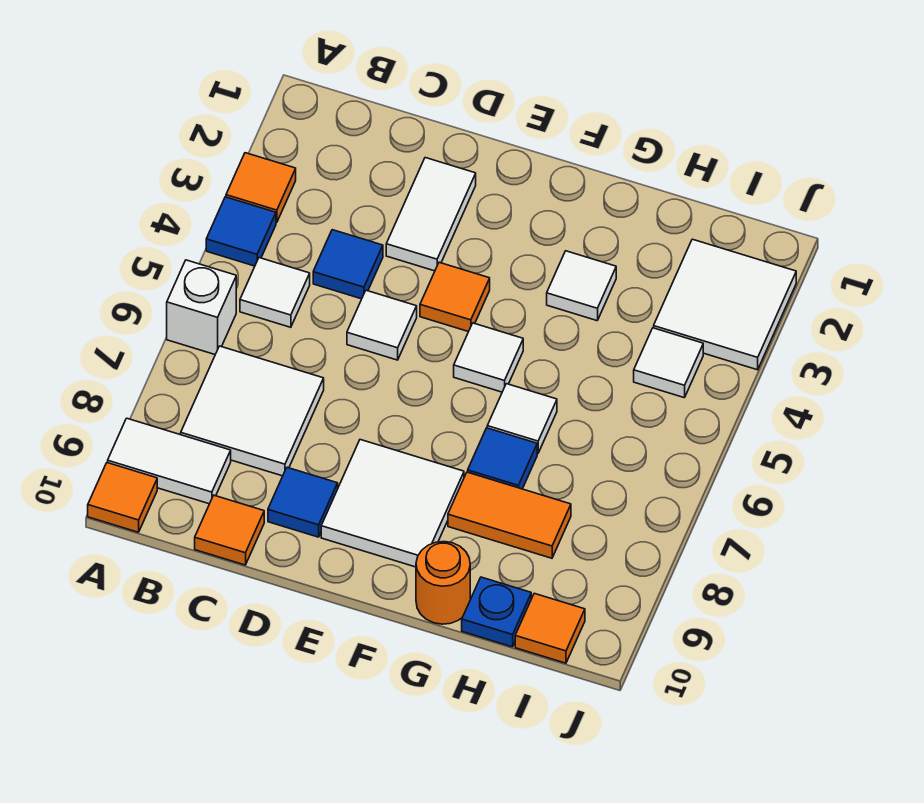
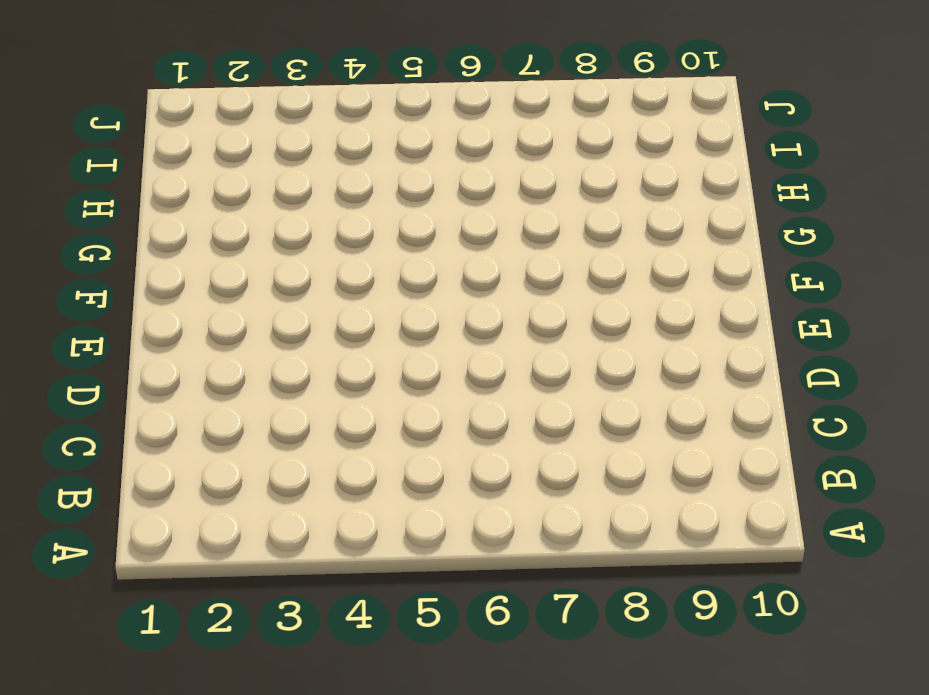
none -> orange 1x1 tile [226,153,296,223]
none -> blue 1x1 tile [206,197,276,266]
none -> white 1x1 brick [167,260,236,354]

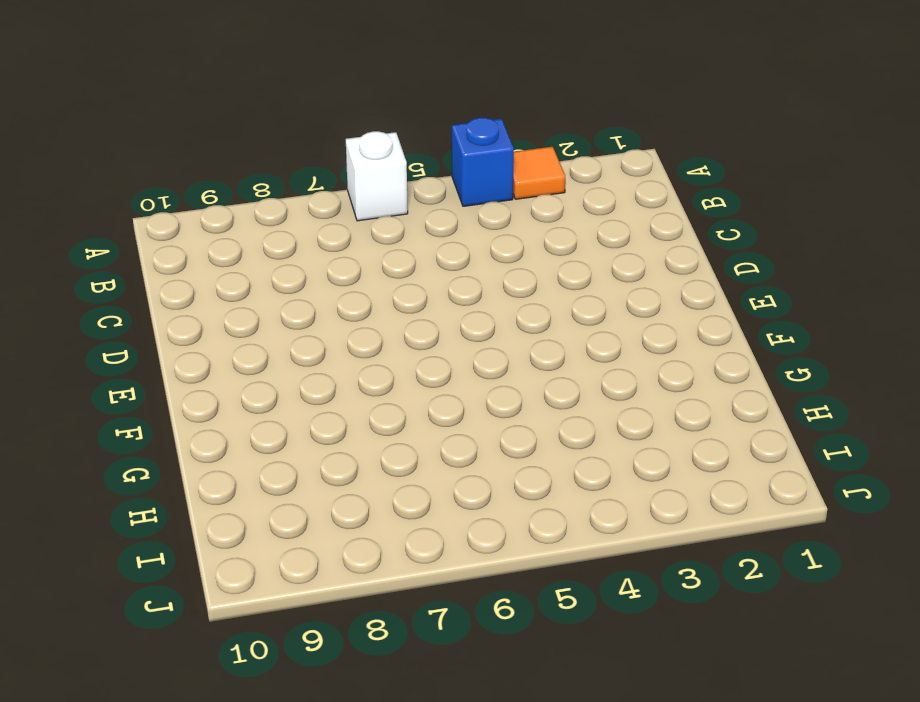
blue 1x1 brick [452,118,514,206] -> blue 1x1 tile [206,197,276,266]
none -> white 1x2 tile [108,418,231,504]
none -> orange 1x1 tile [88,463,157,532]
none -> white 1x1 tile [240,258,310,327]

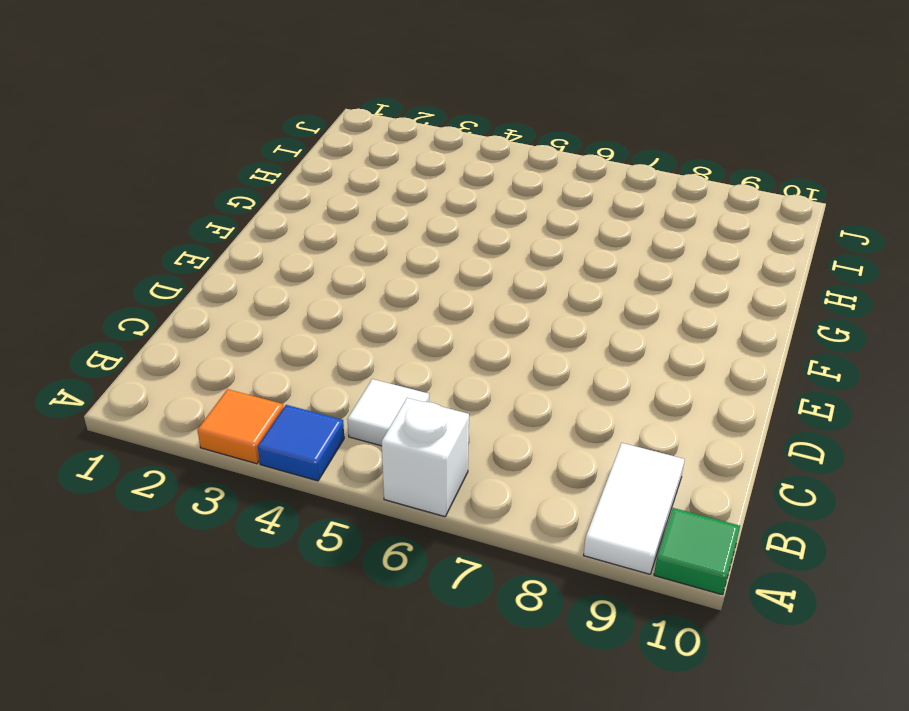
green 1x1 tile [654,508,740,595] -> orange 1x1 tile [88,463,157,532]
none -> white 2x2 tile [181,346,324,476]
none -> blue 1x1 tile [313,230,383,299]
none -> orange 1x1 tile [195,495,264,565]

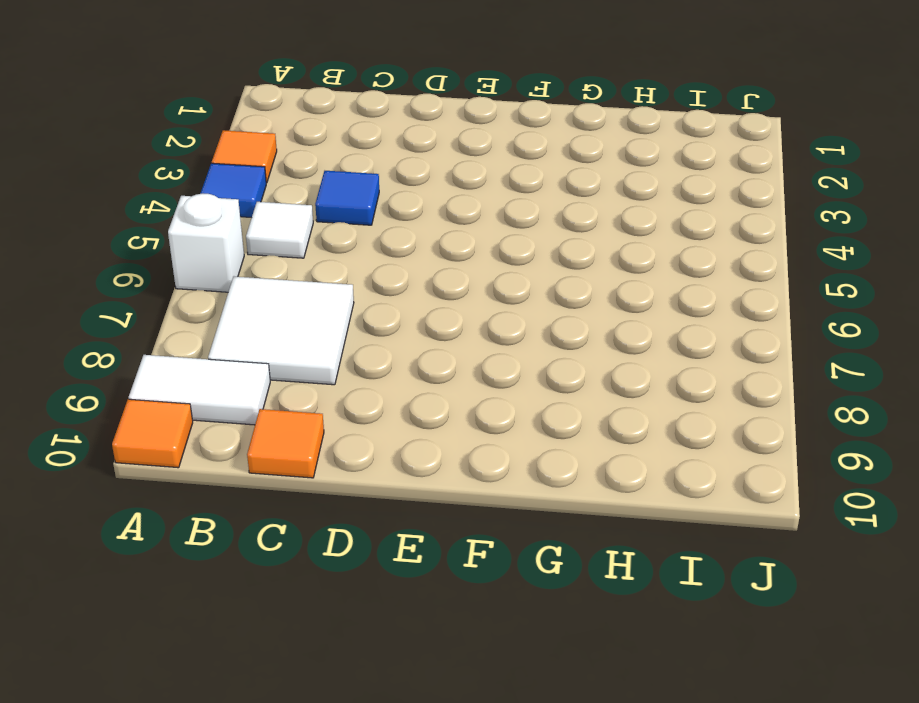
none -> white 1x2 tile [386,158,476,271]
none -> white 1x1 tile [347,290,417,360]
none -> blue 1x1 tile [268,467,338,537]

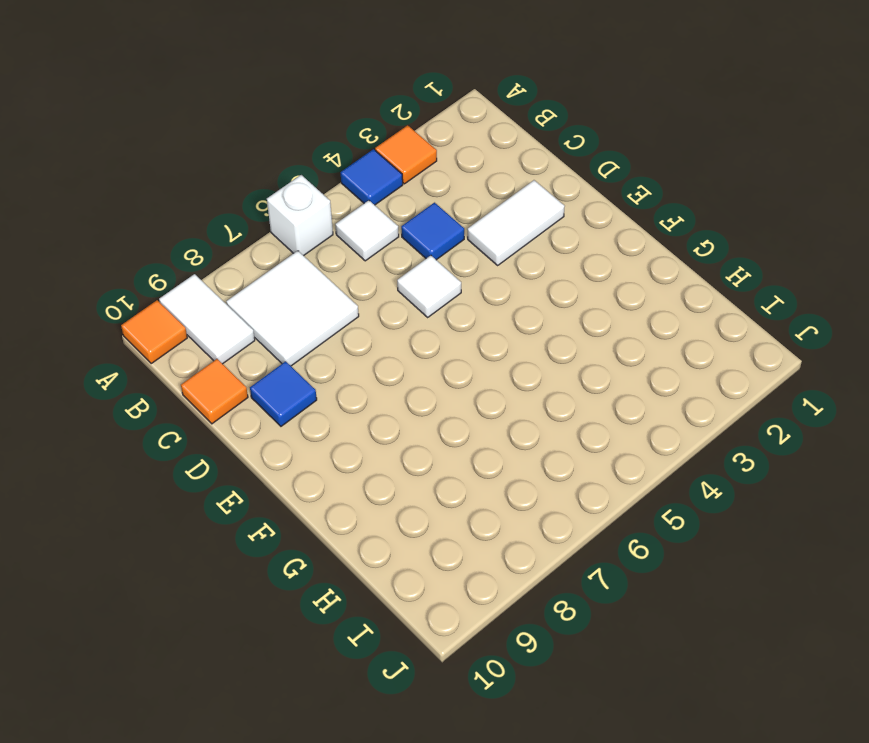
none -> orange 1x1 tile [420,262,490,332]
none -> white 2x2 tile [321,440,464,567]
none -> white 1x1 tile [454,323,523,392]

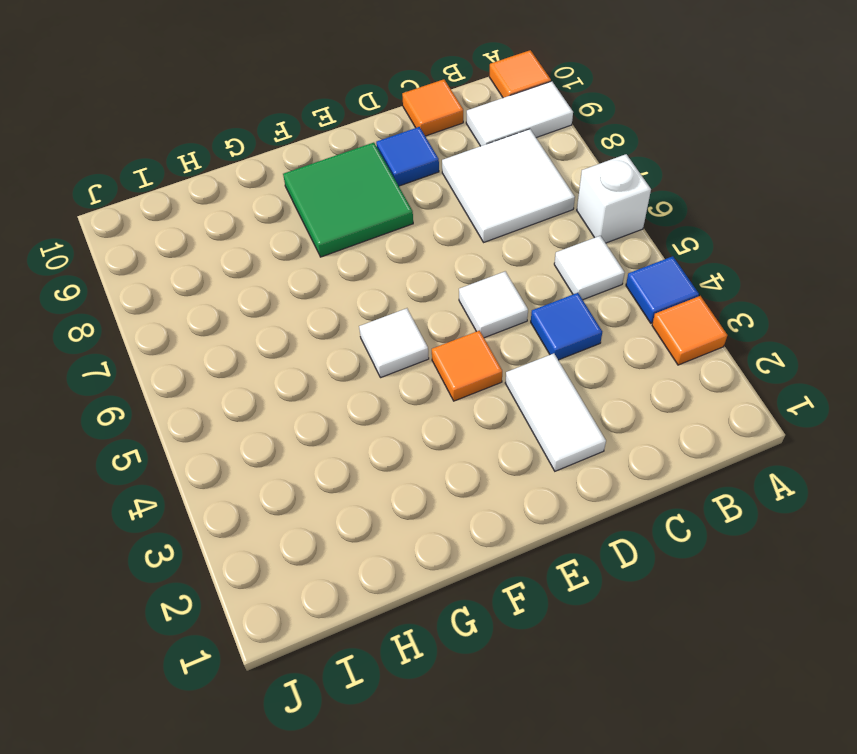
green 2x2 tile [283,143,413,257] -> white 2x2 tile [321,440,464,567]
none -> white 1x1 tile [547,251,616,321]
none -> white 1x1 tile [487,384,557,453]
none -> blue 1x1 tile [468,428,537,489]

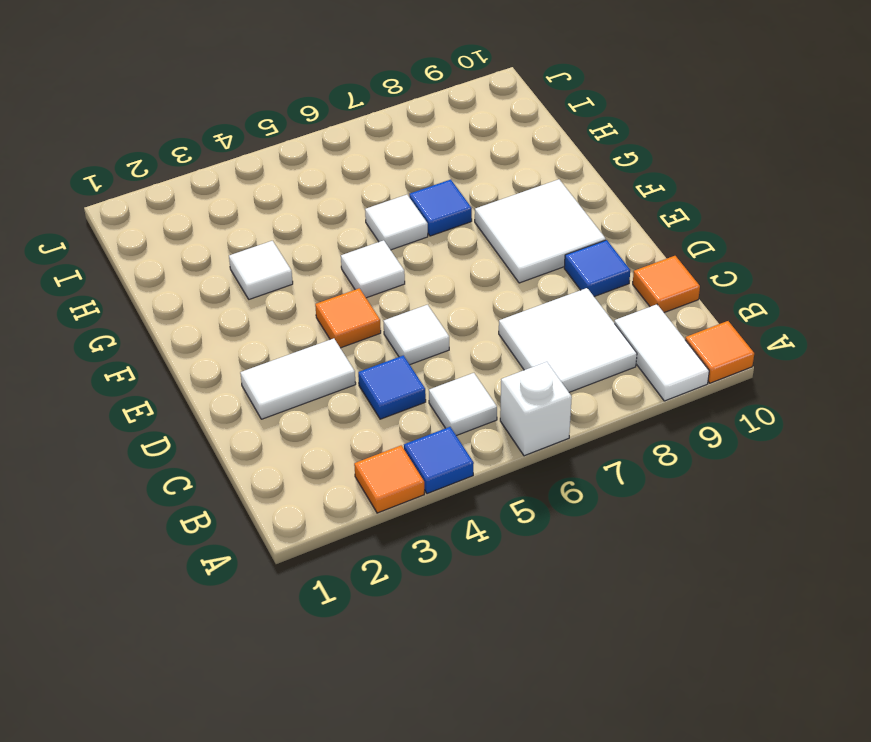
none -> orange 1x2 tile [448,472,571,558]
none -> orange 1x1 round brick [416,542,470,624]
none -> blue 1x1 plate [462,577,531,647]

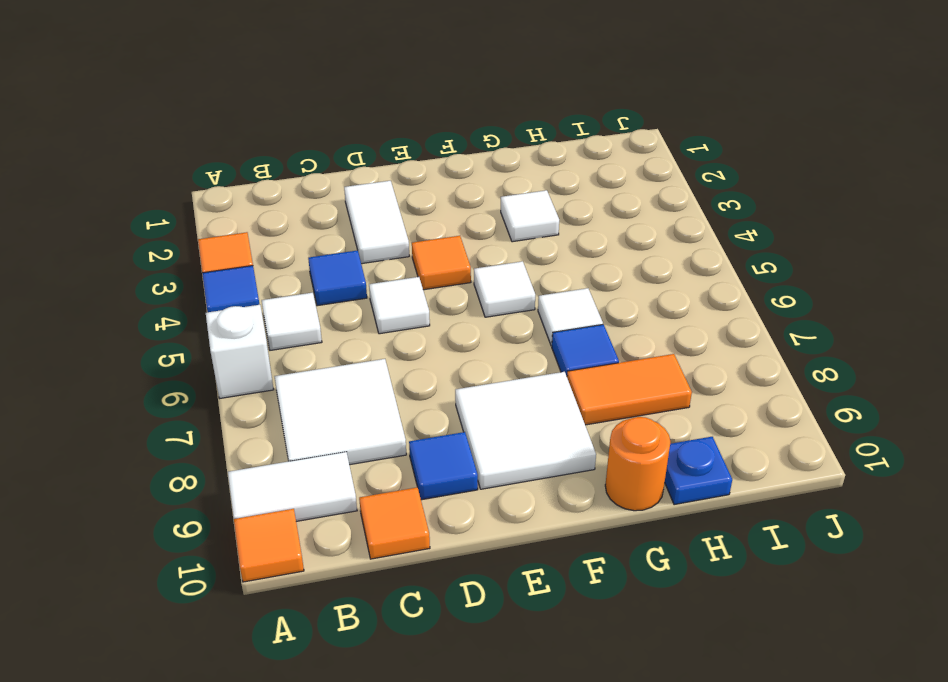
none -> white 2x2 tile [654,239,796,370]
none -> white 1x1 tile [634,328,703,398]
none -> orange 1x1 tile [515,593,585,663]

